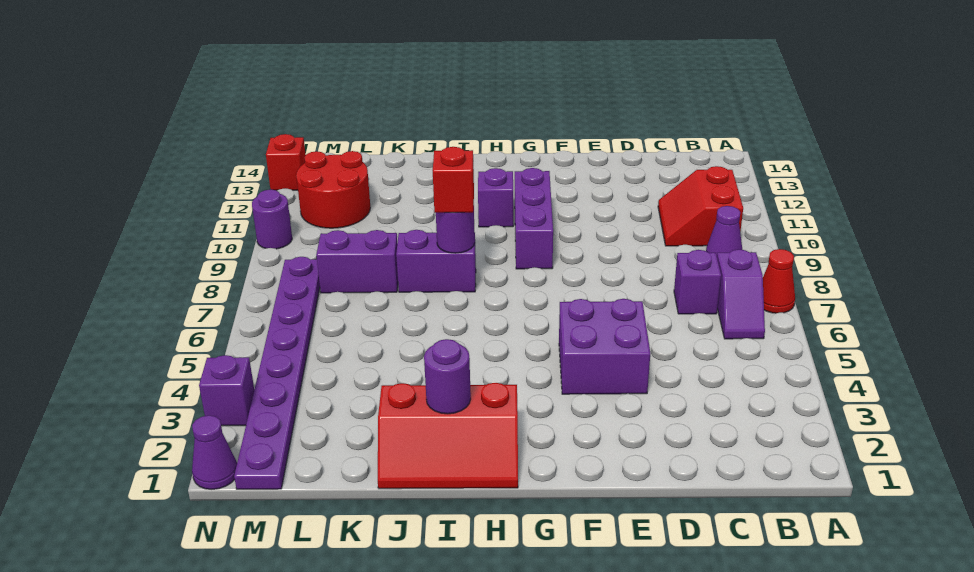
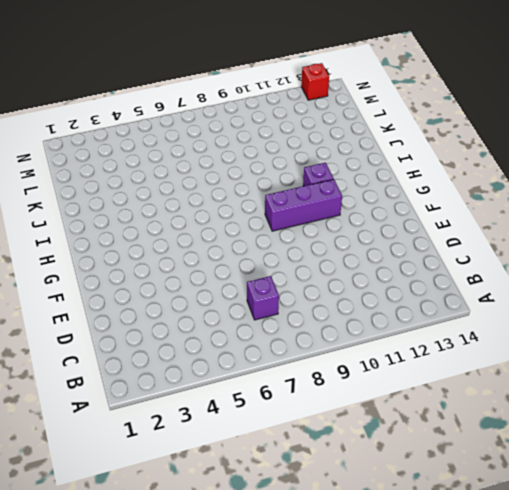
none -> red 1x1 cone [763,249,795,313]
none -> purple 1x2 slope [717,249,765,339]
none -> purple 1x1 cone [706,206,742,256]

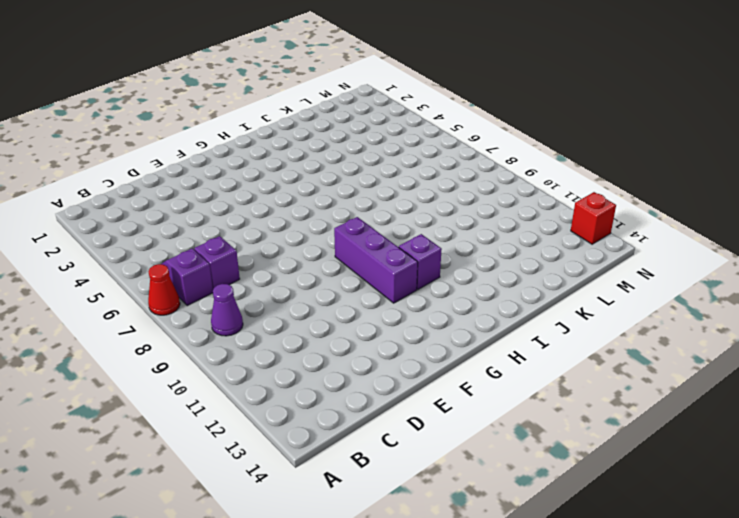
none -> red 2x2 slope [658,166,743,246]
none -> purple 2x2 brick [559,299,650,394]
none -> red 2x3 slope [378,383,518,489]

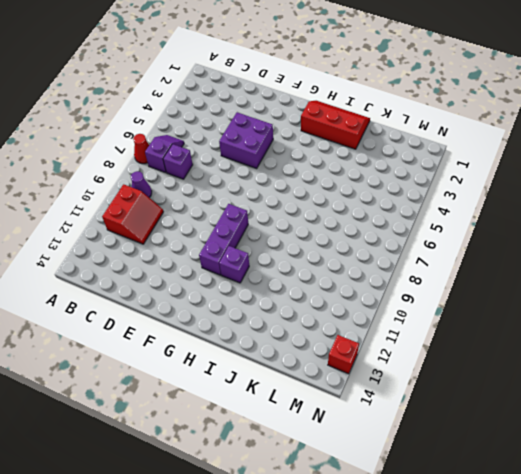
none -> purple 1x2 brick [396,230,476,292]
none -> purple 1x2 brick [316,230,398,293]
none -> red 2x2 round brick [296,151,370,228]

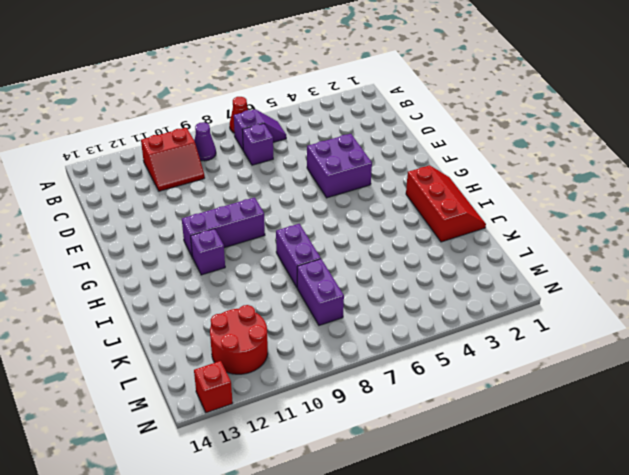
none -> purple 1x8 plate [234,257,320,489]
none -> purple 1x1 cone [192,415,237,489]
none -> purple 1x1 brick [199,355,254,426]

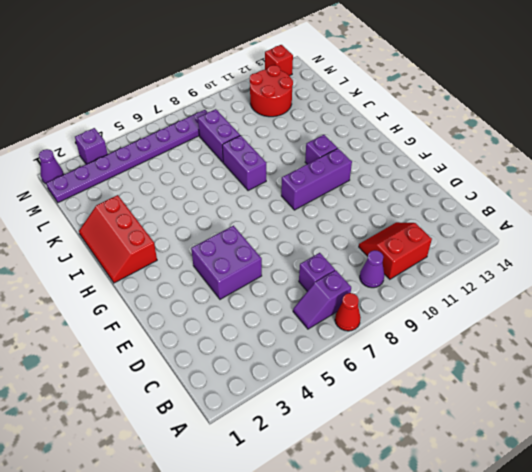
none -> purple 1x1 round brick [252,189,292,249]
none -> purple 1x1 round brick [424,339,471,414]
none -> purple 1x1 round brick [436,211,475,253]

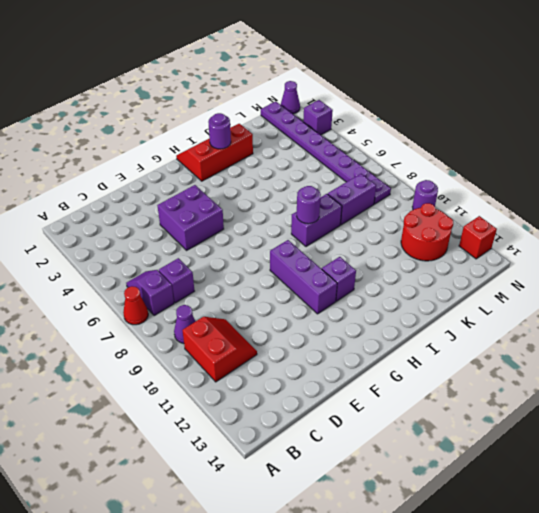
none -> red 1x1 brick [433,147,474,213]

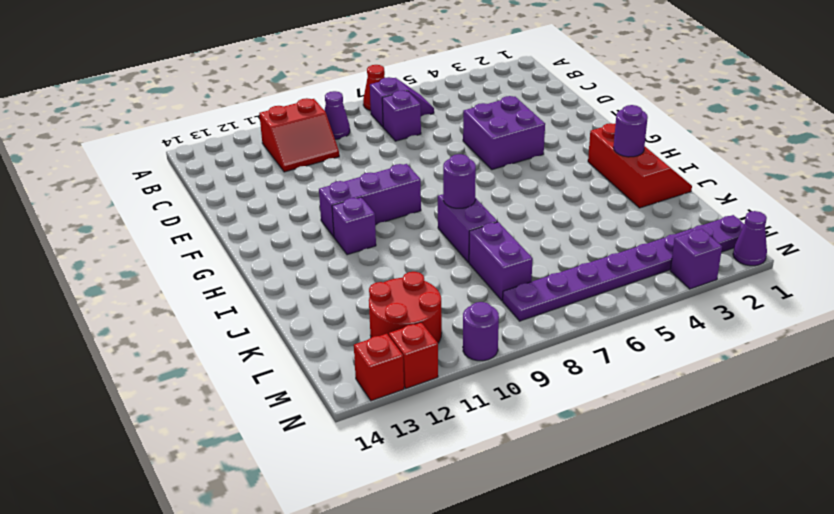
red 1x1 brick [389,322,438,388] -> red 1x1 brick moved to [433,147,474,213]

